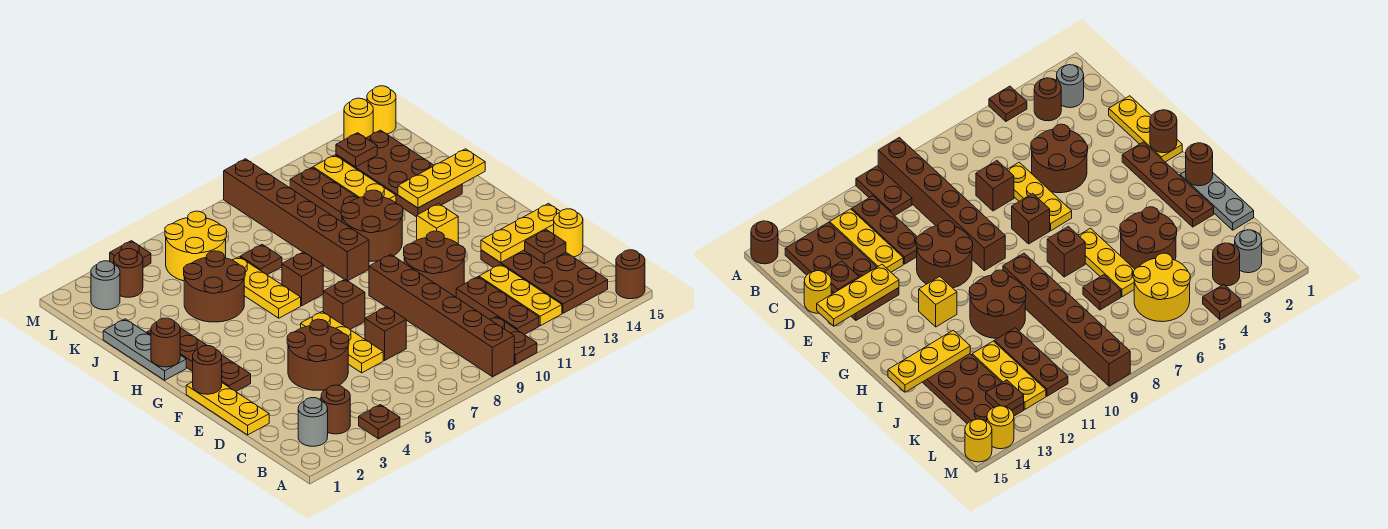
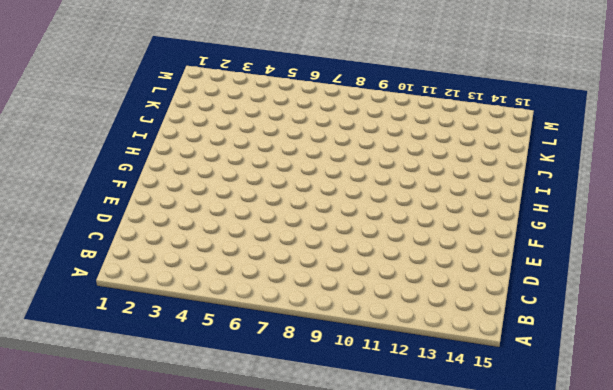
none -> brown 1x1 plate [359,405,400,439]
none -> brown 1x6 brick [369,254,514,377]
none -> brown 1x2 plate [490,317,537,364]
none -> brown 1x1 round brick [616,250,645,299]

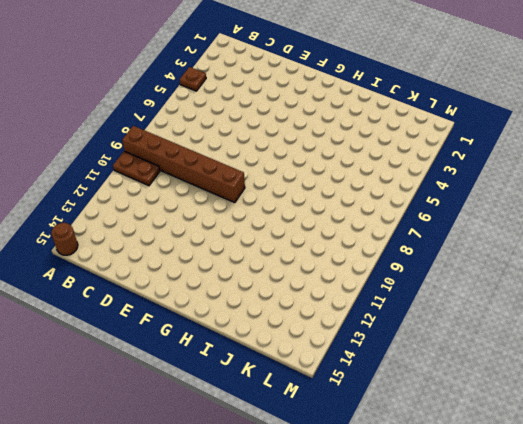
none -> grey 1x1 round brick [298,398,328,446]
none -> brown 1x1 round brick [321,385,350,434]
none -> brown 1x3 plate [456,277,539,335]
none -> yellow 1x3 plate [479,264,562,326]

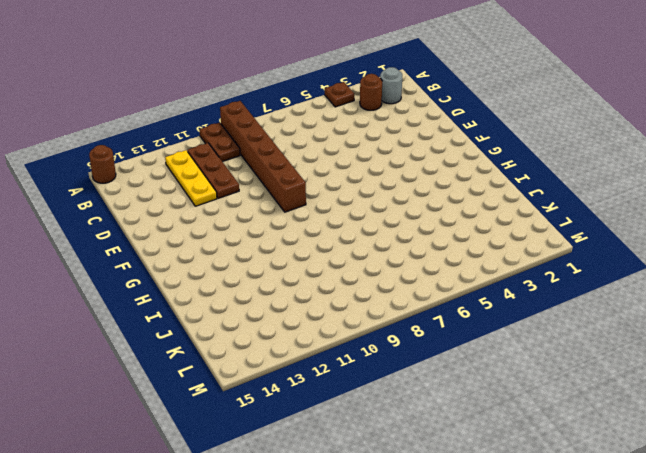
none -> brown 2x4 plate [481,250,608,313]
none -> yellow 1x3 plate [186,382,269,435]
none -> brown 2x2 round brick [287,319,349,390]
none -> yellow 1x3 plate [301,312,383,373]

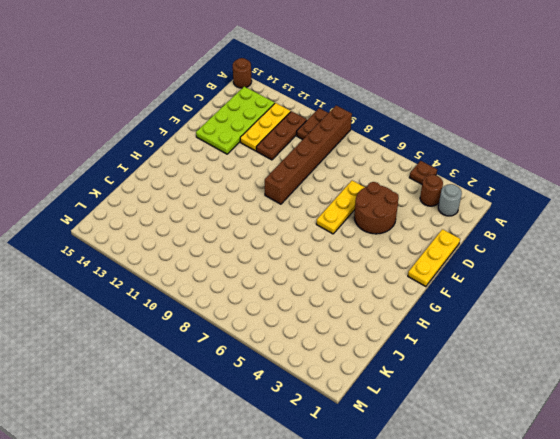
lime 2x4 plate [196,87,275,154] -> brown 2x4 plate [481,250,608,313]
none -> brown 1x1 brick [365,307,406,360]
none -> yellow 1x1 round brick [554,209,583,257]
none -> brown 2x2 round brick [404,231,465,297]
none -> brown 1x4 plate [147,328,251,391]

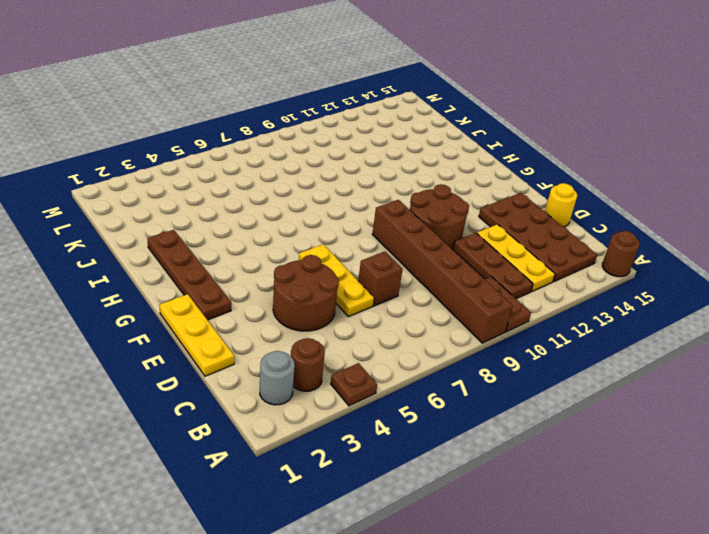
none -> brown 1x1 brick [323,279,365,329]
none -> yellow 1x1 brick [417,204,458,243]
none -> grey 1x3 plate [103,319,186,380]
none -> yellow 1x3 plate [233,257,301,318]

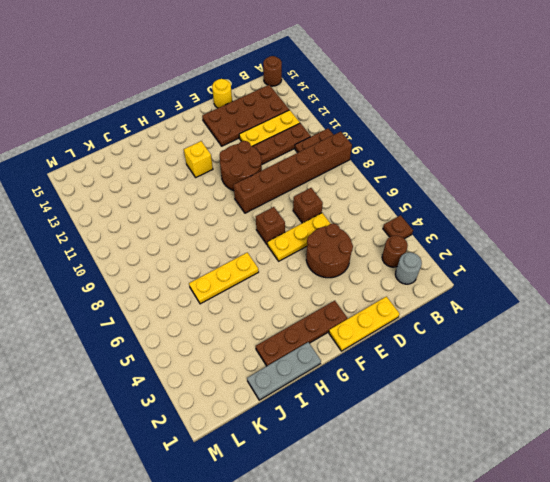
none -> brown 1x1 brick [282,252,323,306]
none -> brown 1x6 brick [224,159,369,281]
none -> brown 2x2 round brick [341,190,403,261]
none -> brown 2x2 round brick [184,251,245,322]

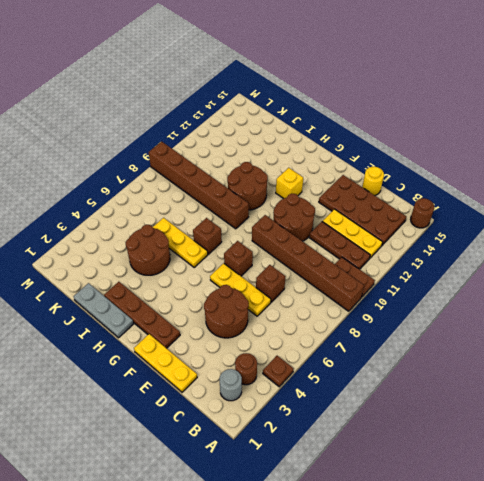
none -> brown 2x4 plate [336,130,462,217]
none -> brown 1x1 plate [240,245,282,275]
none -> brown 1x3 plate [290,168,358,222]
none -> yellow 1x3 plate [313,155,396,203]

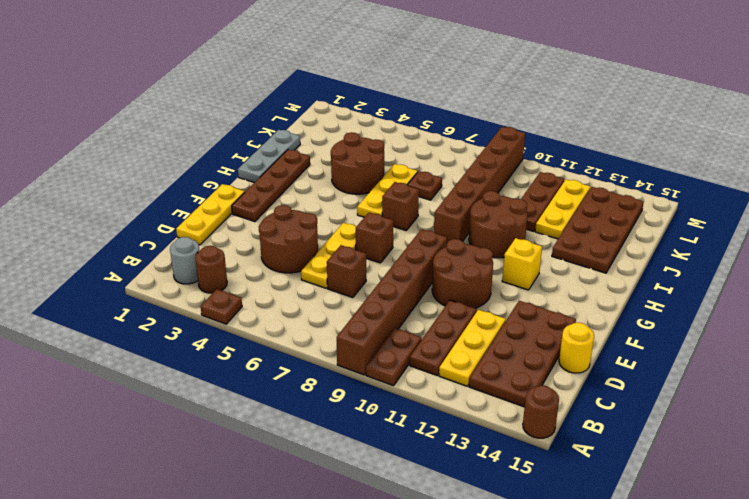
none -> yellow 2x2 round brick [165,211,227,281]
none -> grey 1x1 round brick [91,261,120,310]
none -> brown 1x1 round brick [114,249,143,297]
none -> brown 1x1 plate [110,241,151,267]

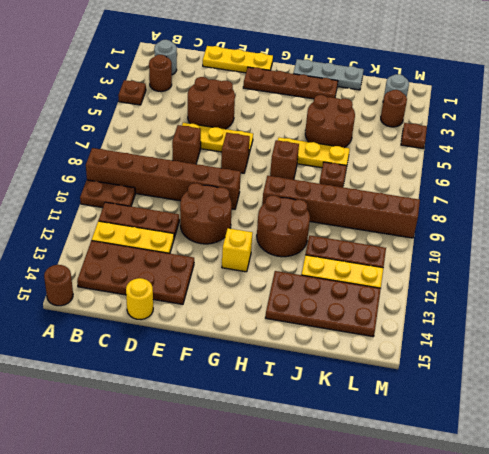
none -> yellow 2x2 round brick [165,211,227,281]
none -> yellow 1x1 round brick [344,98,373,140]
none -> yellow 1x1 round brick [367,86,396,134]
none -> brown 1x1 plate [525,230,566,264]

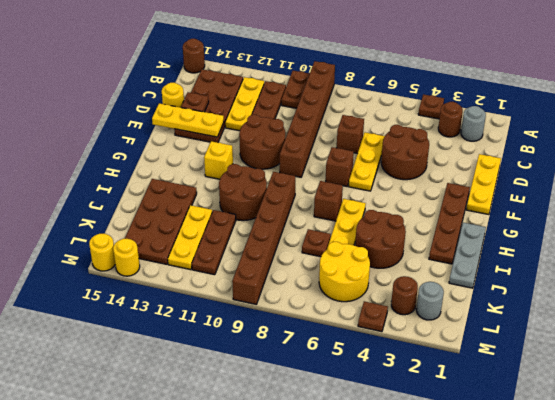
none -> brown 1x1 round brick [193,346,222,394]
none -> brown 1x1 round brick [151,318,180,367]
none -> yellow 1x3 plate [398,149,485,208]
none -> brown 1x1 plate [336,133,377,167]

